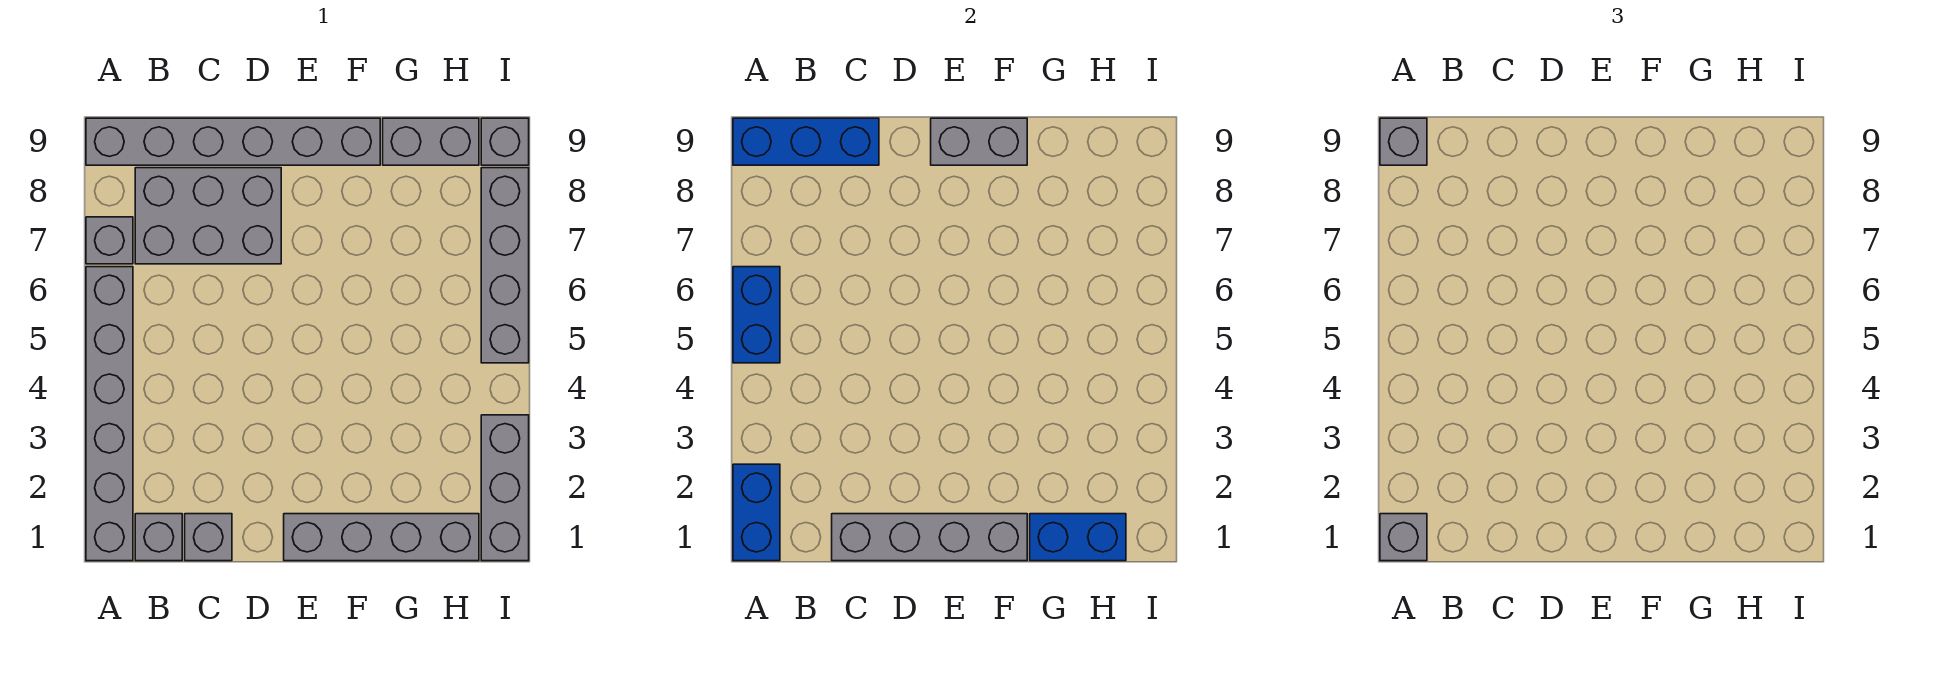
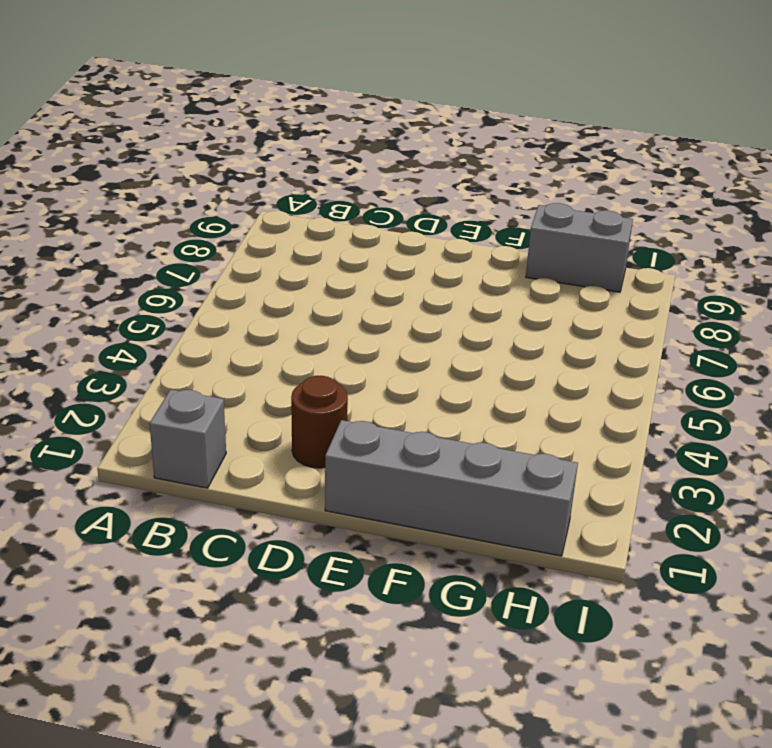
brown 1x1 round brick [291,376,348,468] -> none
none -> grey 1x6 brick [86,267,133,561]
none -> grey 1x1 brick [86,217,133,264]
none -> grey 1x6 brick [86,118,380,165]

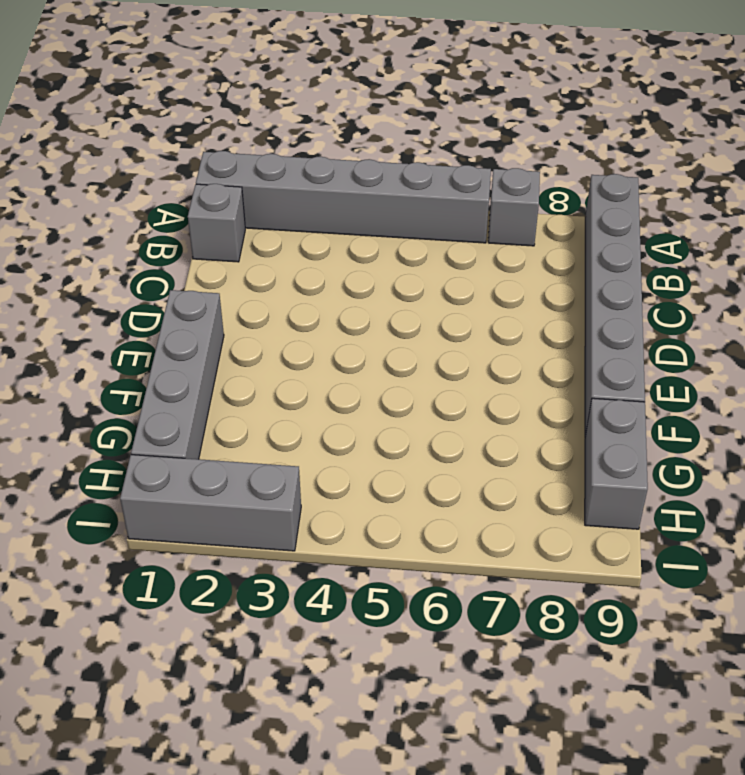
none -> grey 2x3 brick [135,168,281,264]
none -> grey 1x1 brick [185,514,232,561]
none -> grey 1x4 brick [481,168,529,363]

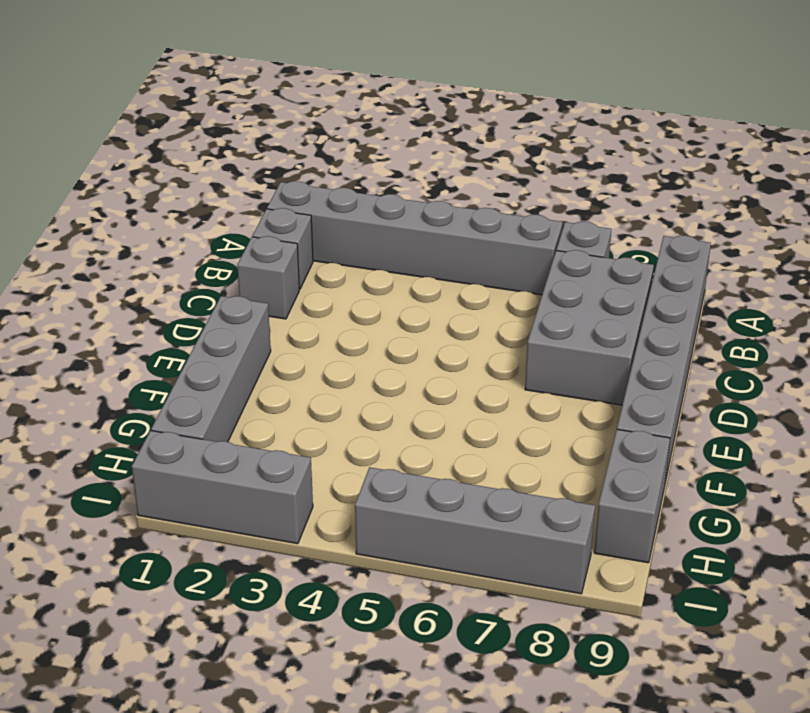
none -> grey 1x1 brick [481,118,529,165]
none -> blue 1x2 brick [733,464,780,561]
none -> blue 1x2 brick [733,267,780,363]

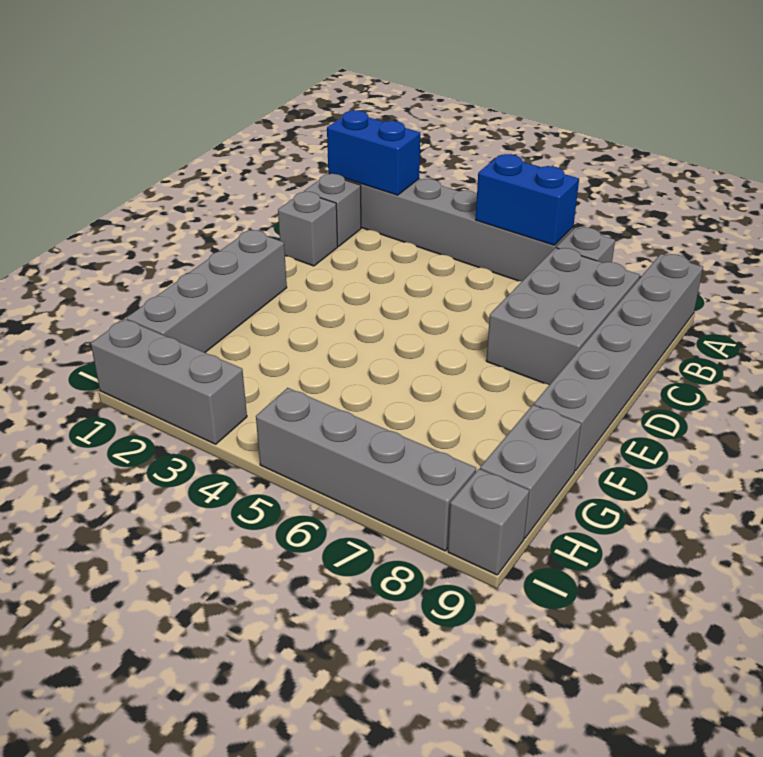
none -> blue 1x3 brick [733,118,879,165]
none -> grey 1x4 brick [832,514,1027,561]
none -> grey 1x2 brick [931,118,1027,165]

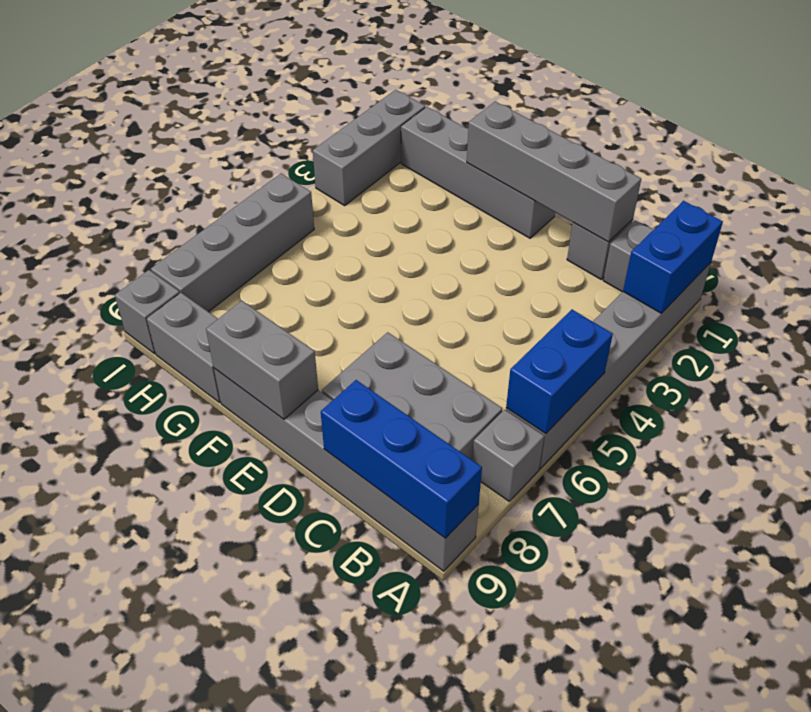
none -> blue 1x2 brick [1030,514,1126,561]
none -> grey 1x1 brick [1380,514,1427,561]
none -> grey 1x1 brick [1380,118,1427,165]

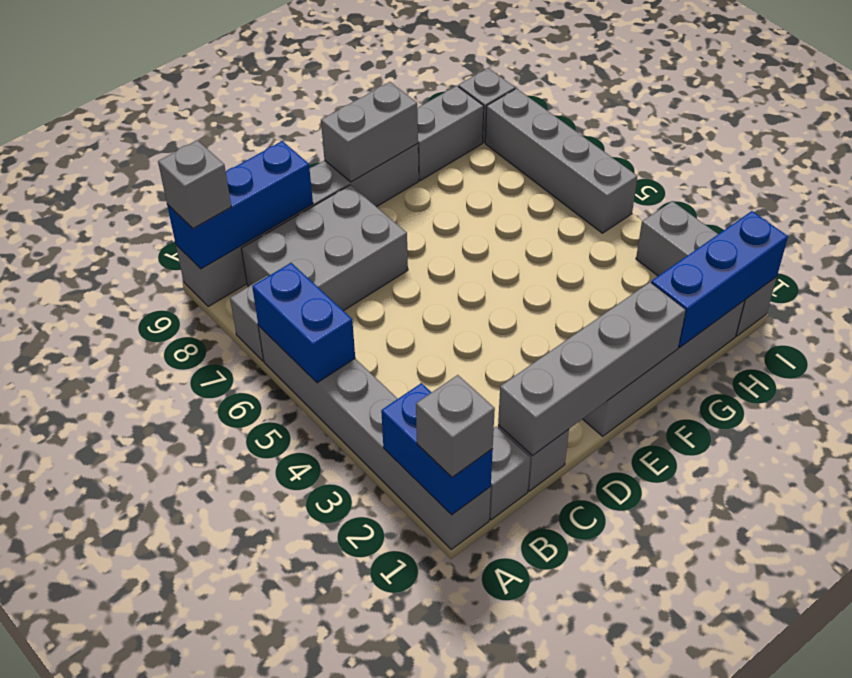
blue 1x3 brick [651,211,788,348] -> blue 1x2 brick [1030,514,1126,561]

